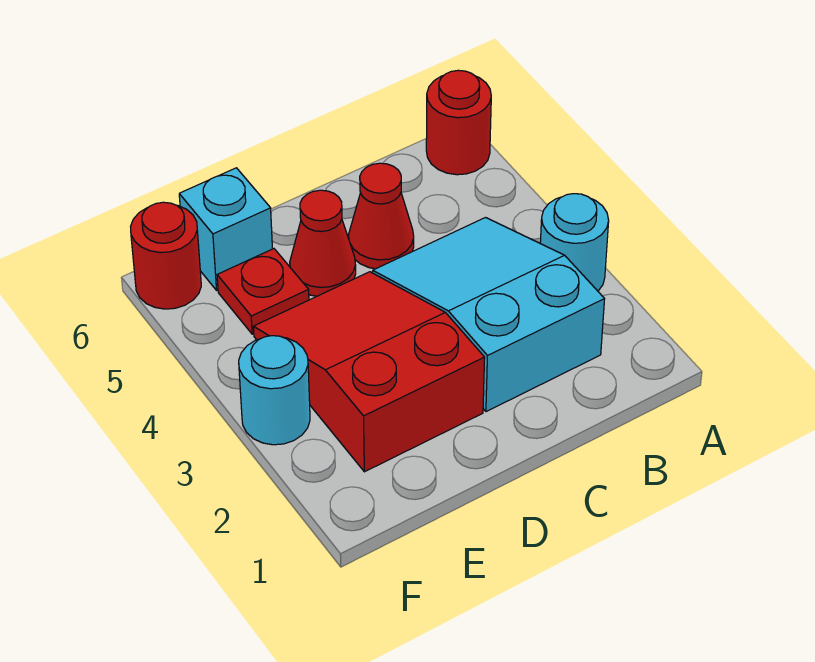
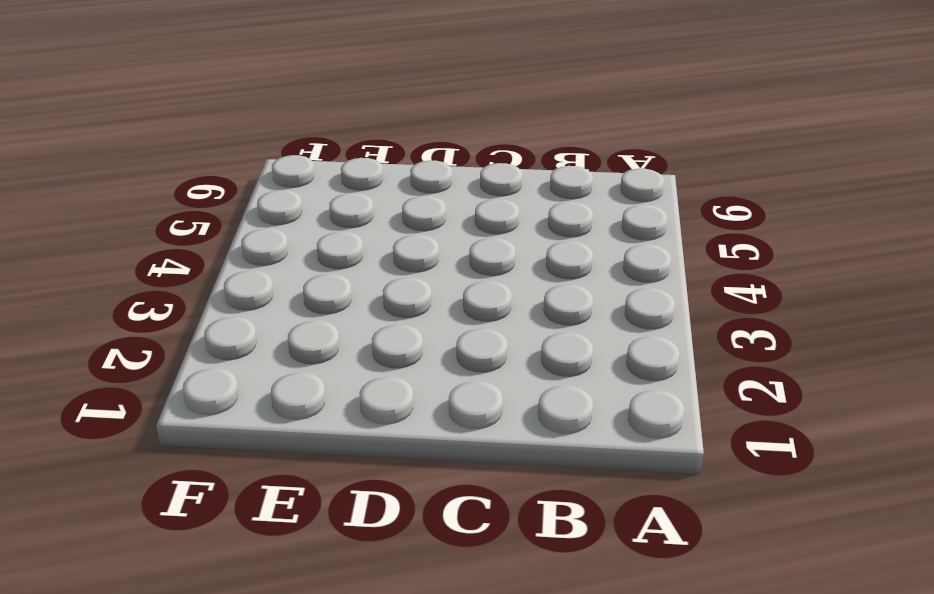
none -> cyan 1x1 round brick [540,194,609,291]
none -> red 1x1 round brick [426,70,491,175]

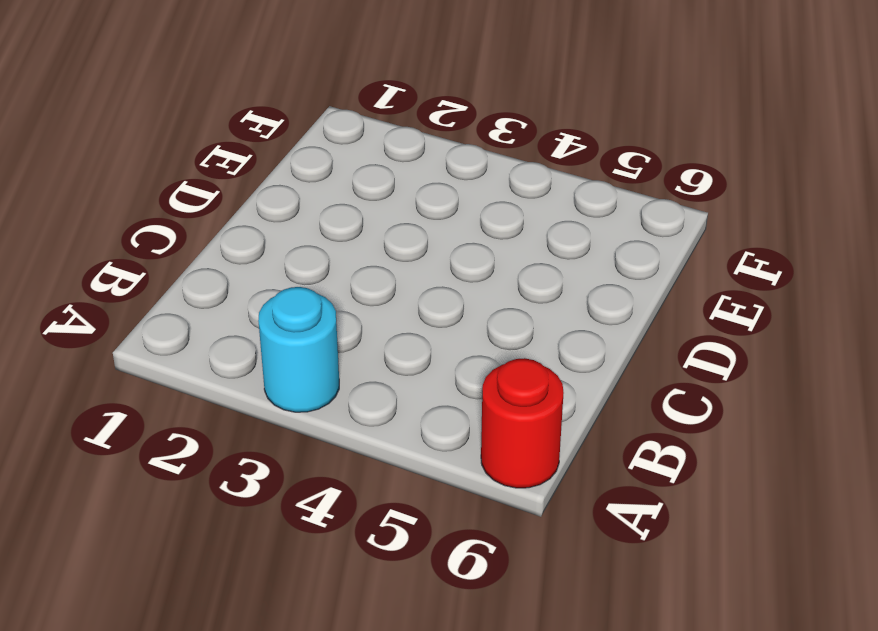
none -> cyan 2x3 slope [373,218,605,412]
none -> red 1x1 cone [348,163,414,269]

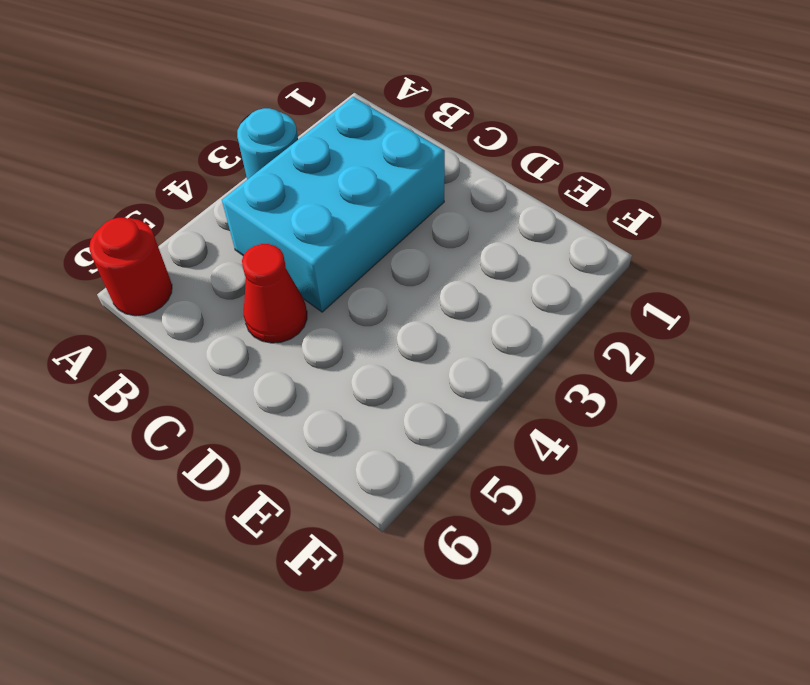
cyan 2x3 brick [222,97,445,312] -> cyan 2x3 slope [373,218,605,412]
none -> red 2x3 slope [253,272,485,472]
none -> red 1x1 cone [290,190,356,296]

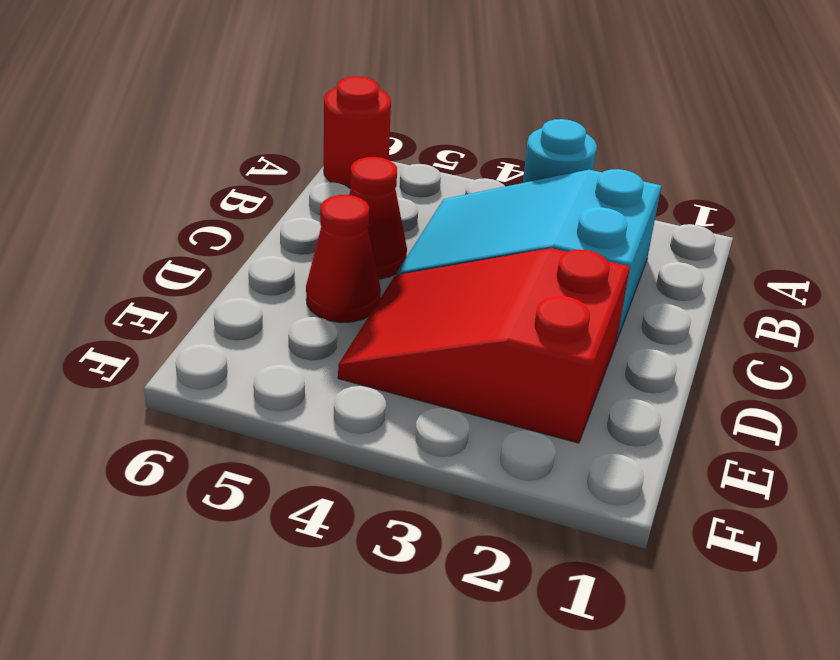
none -> red 1x1 plate [217,249,309,334]
none -> cyan 1x1 brick [179,168,272,290]

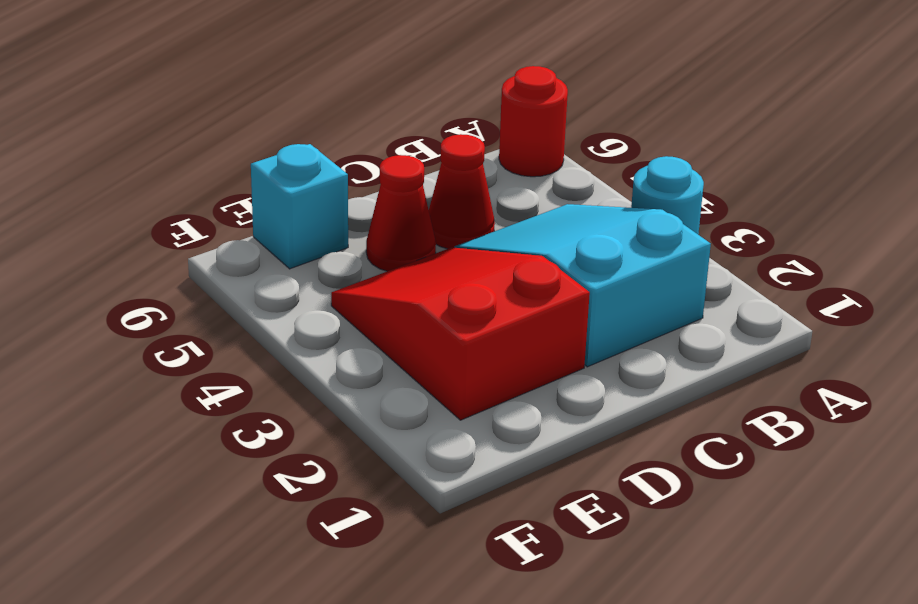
none -> red 1x1 plate [217,249,309,334]
none -> cyan 1x1 round brick [239,336,310,445]

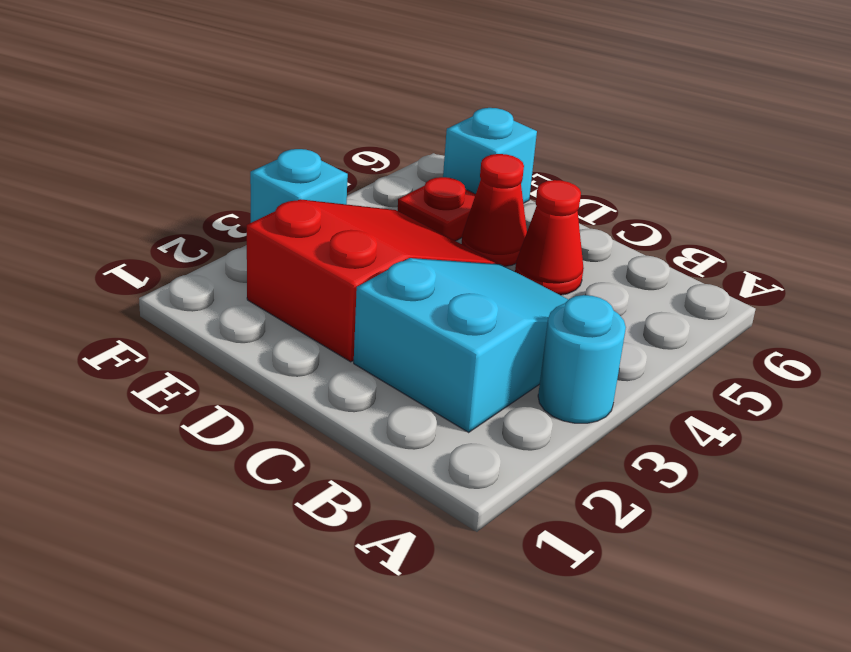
cyan 1x1 brick [250,149,348,223] -> cyan 1x1 round brick [239,336,310,445]
none -> red 1x1 round brick [426,70,491,175]
none -> red 1x1 round brick [131,202,201,309]

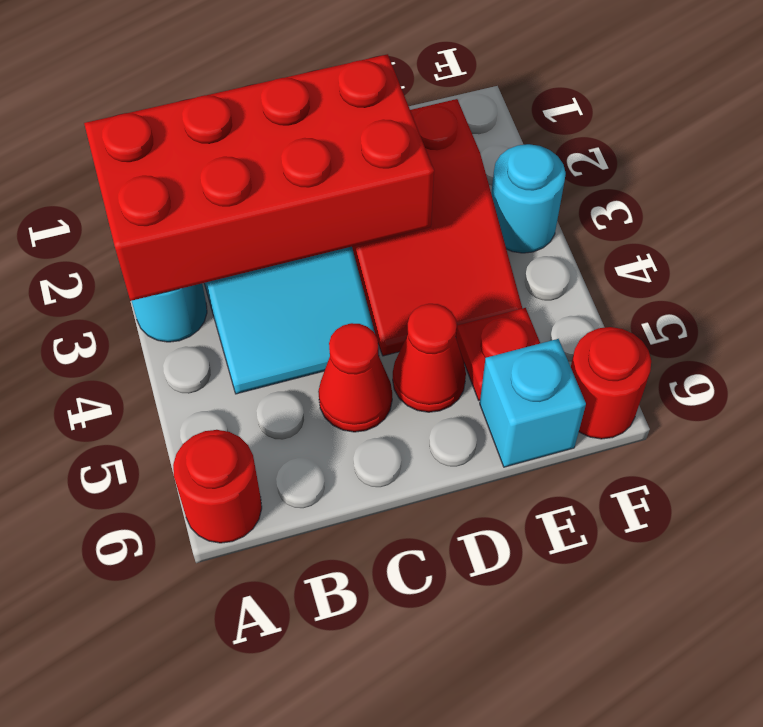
red 2x4 brick [84,54,434,301] -> none

